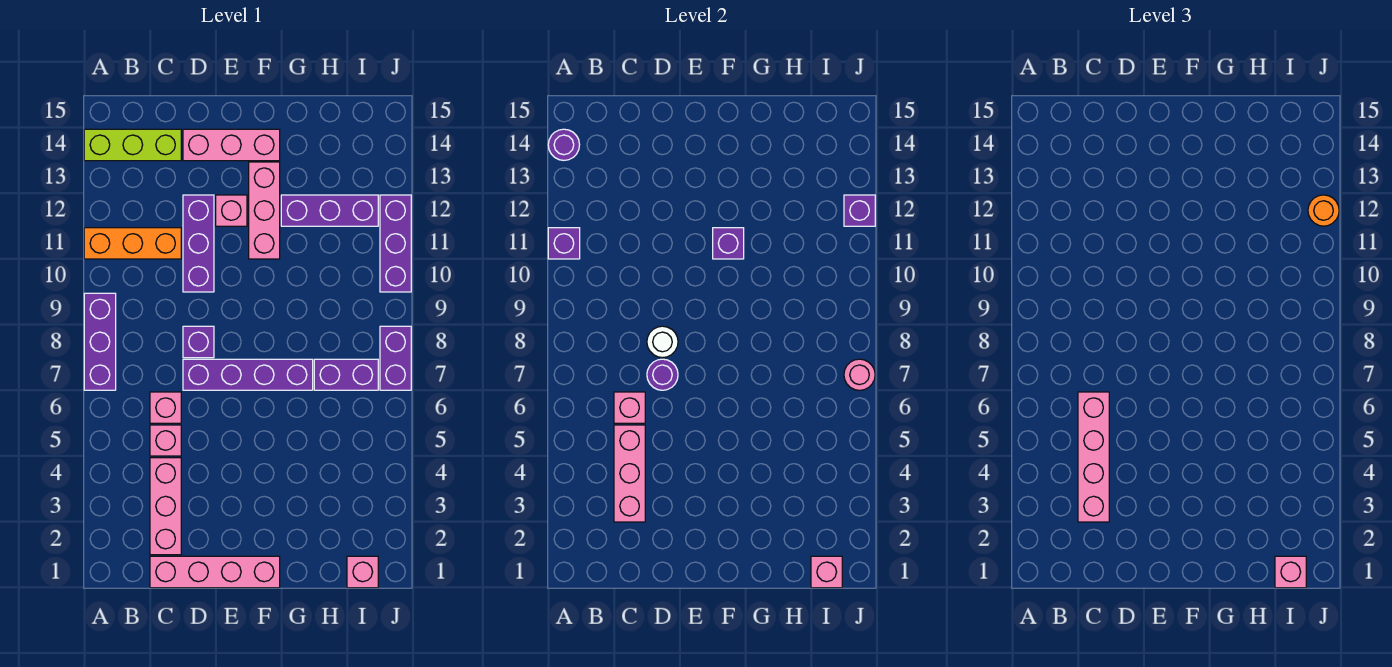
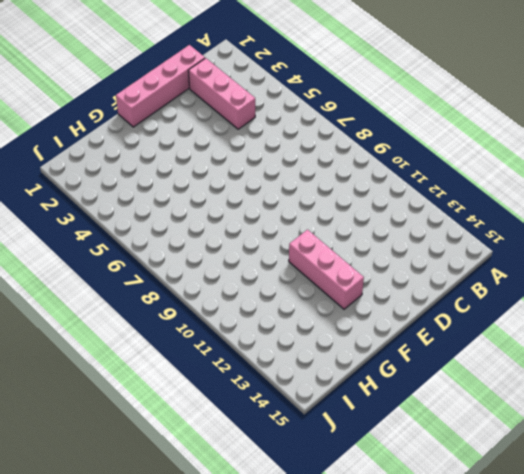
none -> purple 1x3 brick [84,293,116,390]
none -> orange 1x3 brick [84,228,181,259]
none -> lime 1x3 brick [84,129,181,161]
none -> pink 1x1 brick [150,425,181,456]

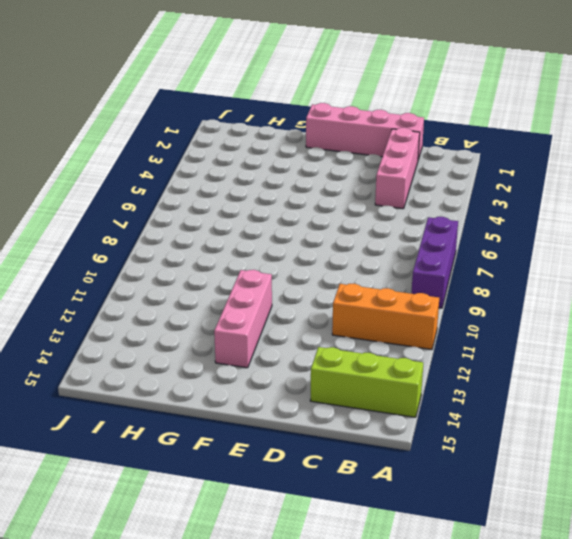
none -> pink 1x1 brick [150,425,181,456]
none -> pink 1x1 brick [150,392,181,423]
none -> purple 1x4 brick [183,359,313,390]
none -> purple 1x1 brick [183,326,214,358]

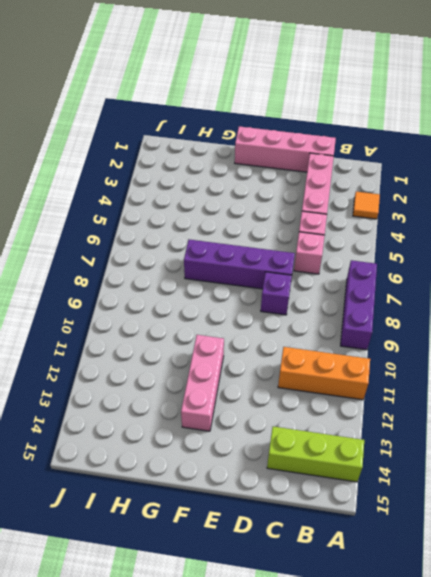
orange 1x1 tile [353,192,380,219] -> none
none -> purple 1x3 brick [183,195,214,292]
none -> pink 1x3 brick [183,129,280,161]
none -> pink 1x1 brick [216,195,247,226]
none -> purple 1x3 brick [281,195,378,226]

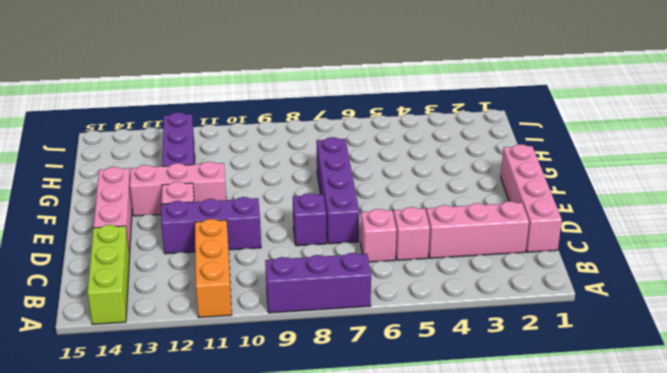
none -> purple 1x2 brick [314,359,378,390]
none -> pink 1x1 brick [347,556,378,588]
none -> purple 1x2 brick [380,326,411,390]
none -> purple 1x3 brick [380,195,411,292]

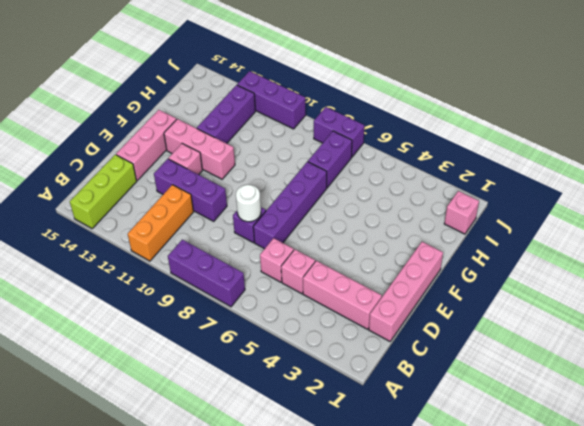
none -> purple 1x1 brick [548,228,580,259]
none -> purple 1x1 round brick [548,129,580,160]
none -> pink 1x3 brick [614,425,645,522]
none -> pink 1x1 brick [614,392,645,423]

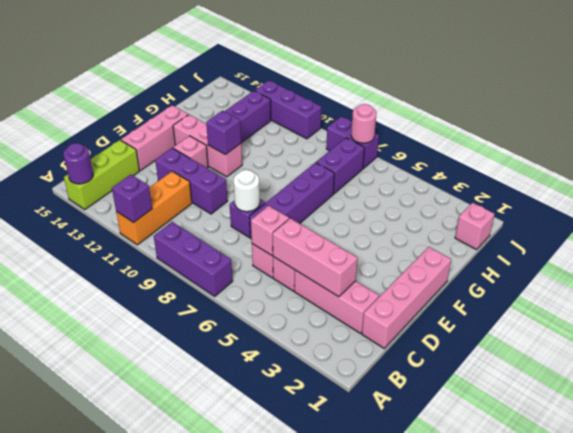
none -> purple 1x1 round brick [647,359,678,390]
none -> pink 1x1 brick [811,556,842,588]
none -> purple 1x1 brick [844,195,875,226]
none -> pink 1x4 brick [1078,392,1109,522]

